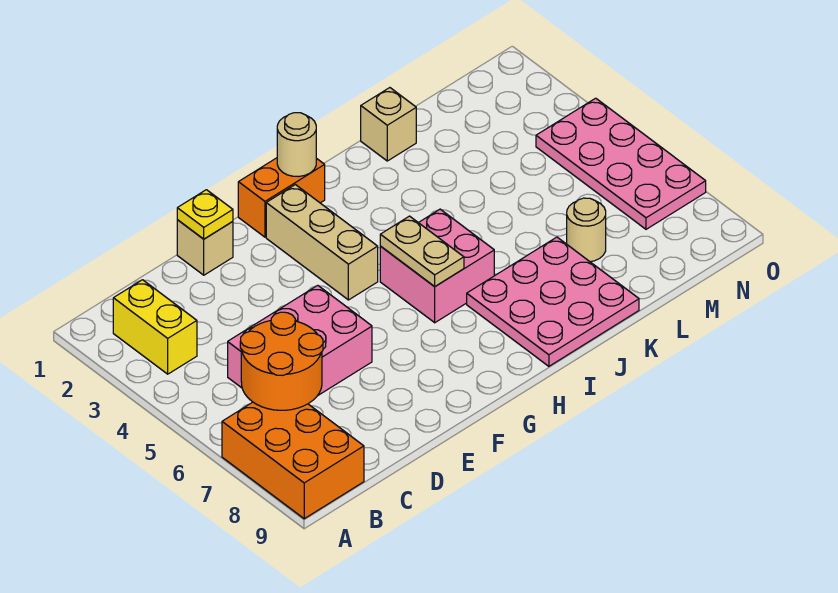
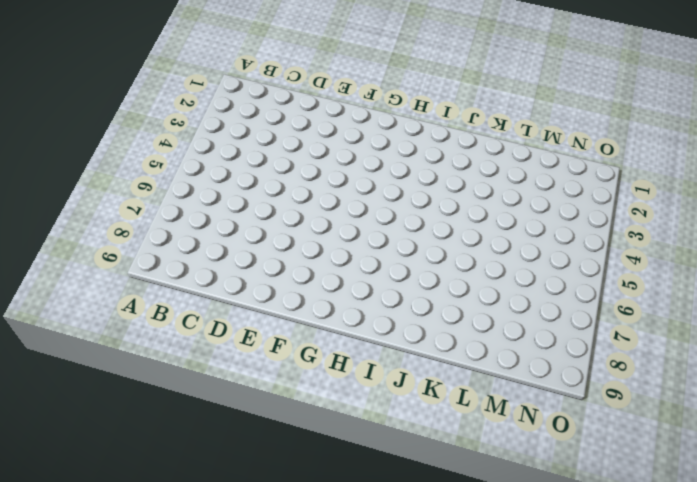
none -> orange 2x3 brick [222,402,364,519]
none -> yellow 1x2 brick [113,280,197,374]
none -> pink 2x3 brick [228,285,372,395]

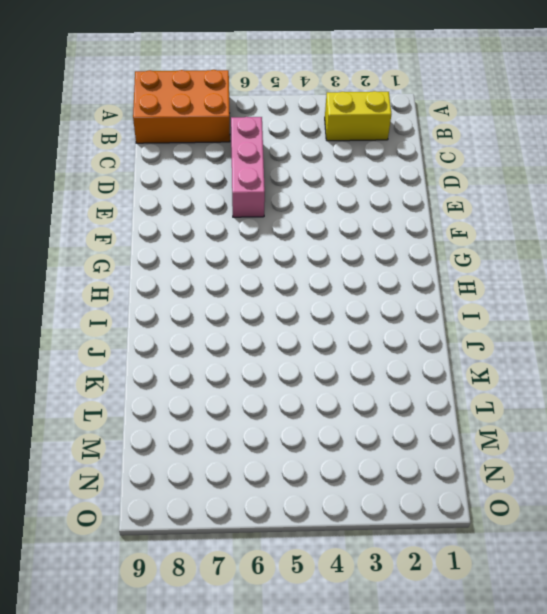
pink 1x3 brick [231,117,265,217] -> pink 2x3 brick [228,285,372,395]
none -> tan 1x1 brick [177,220,233,275]
none -> orange 1x2 brick [238,158,325,237]
none -> tan 1x3 brick [266,185,378,300]

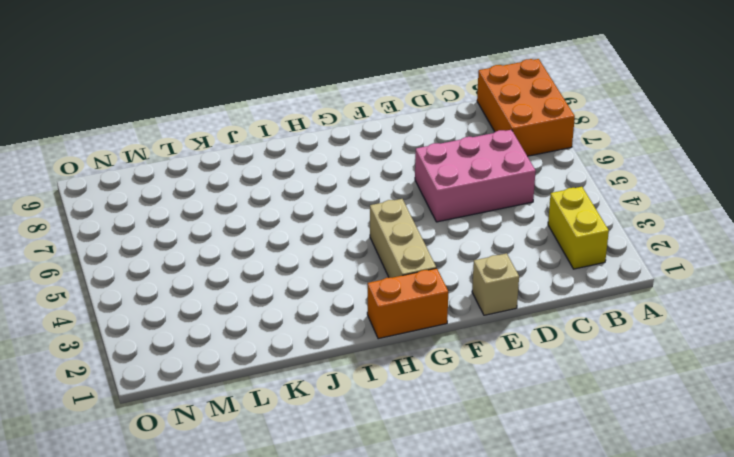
none -> pink 2x2 brick [380,209,494,323]
none -> pink 3x3 plate [467,237,639,366]
none -> tan 1x1 brick [361,88,416,161]

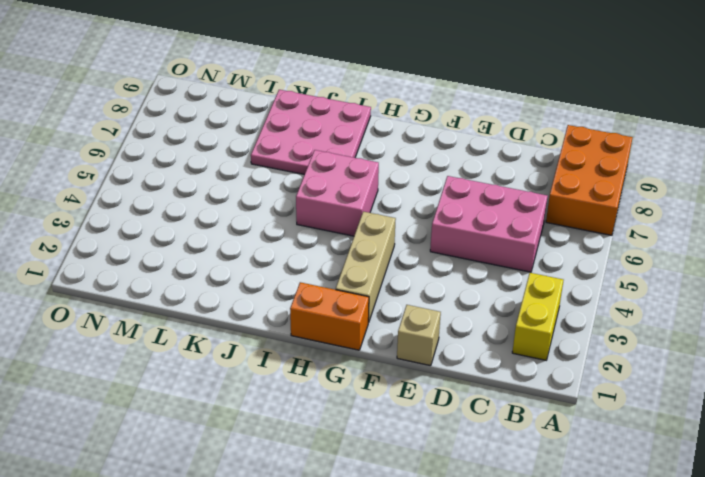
none -> tan 1x1 brick [361,88,416,161]
none -> tan 1x1 round brick [567,198,606,262]
none -> pink 2x4 plate [536,98,706,229]

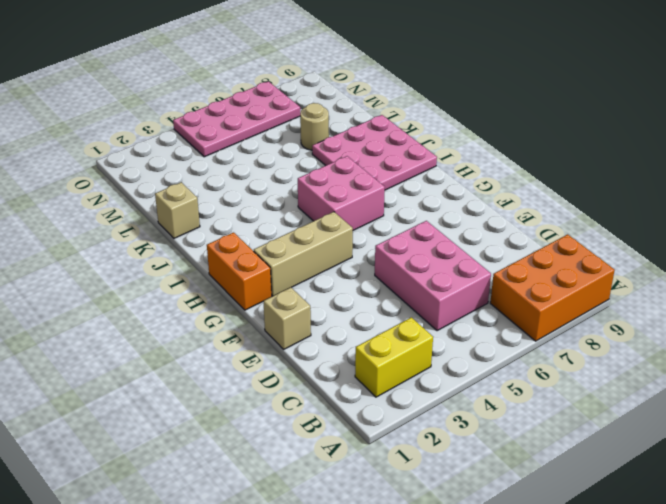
none -> orange 2x2 round brick [240,312,323,410]
none -> yellow 1x1 plate [177,190,233,239]
none -> tan 1x1 round brick [277,113,316,177]

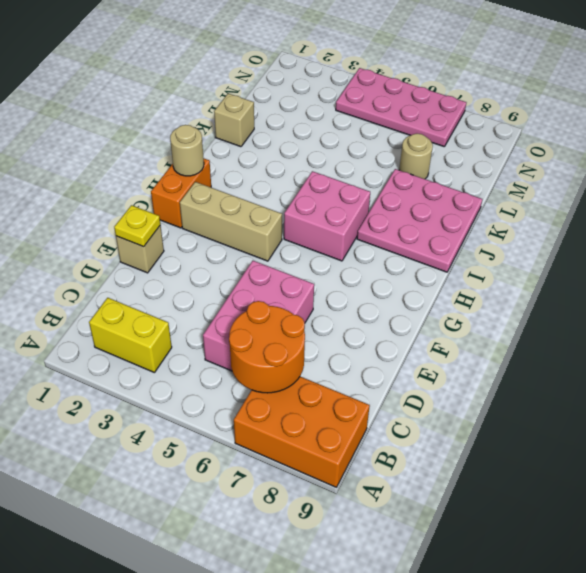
none -> tan 1x2 plate [380,216,464,287]

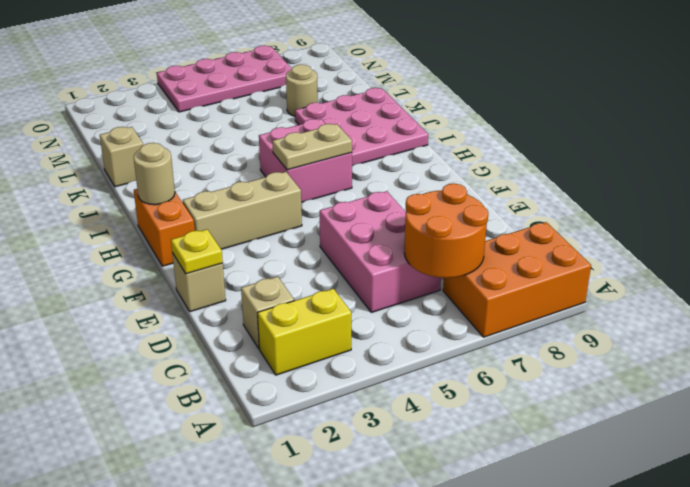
tan 1x1 brick [241,276,294,349] -> none

